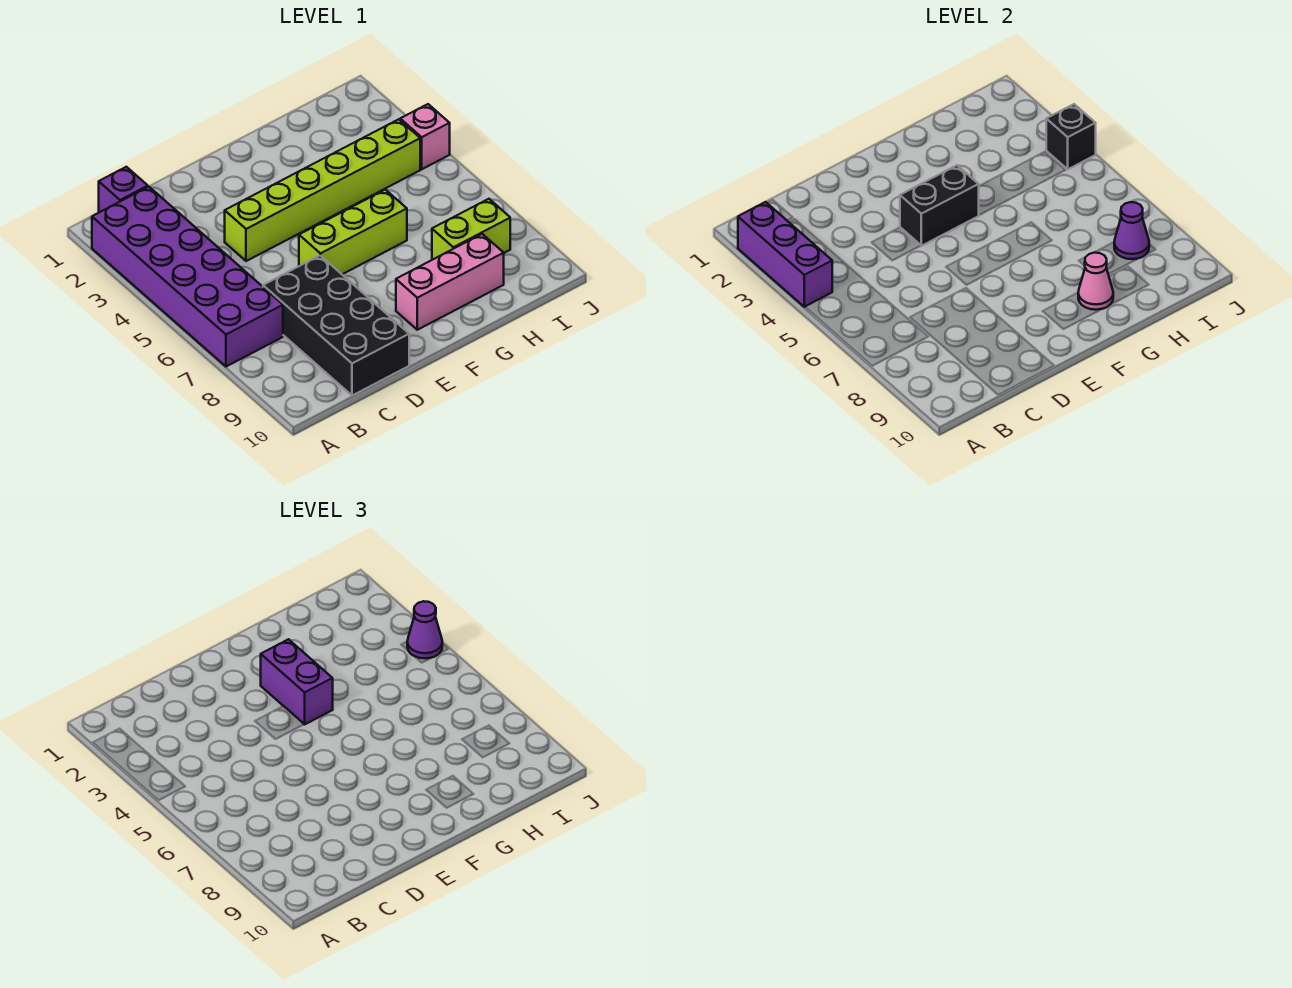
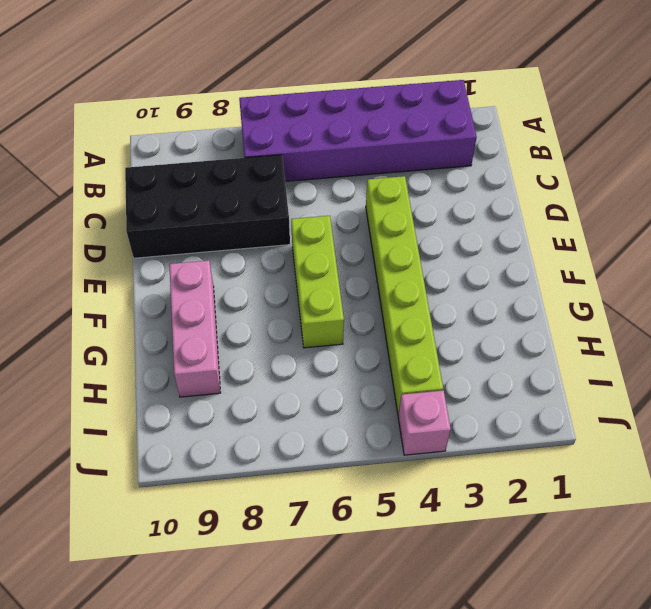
none -> purple 1x1 brick [99,167,148,212]
none -> lime 1x2 brick [432,199,510,260]
none -> purple 1x3 brick [738,202,832,307]

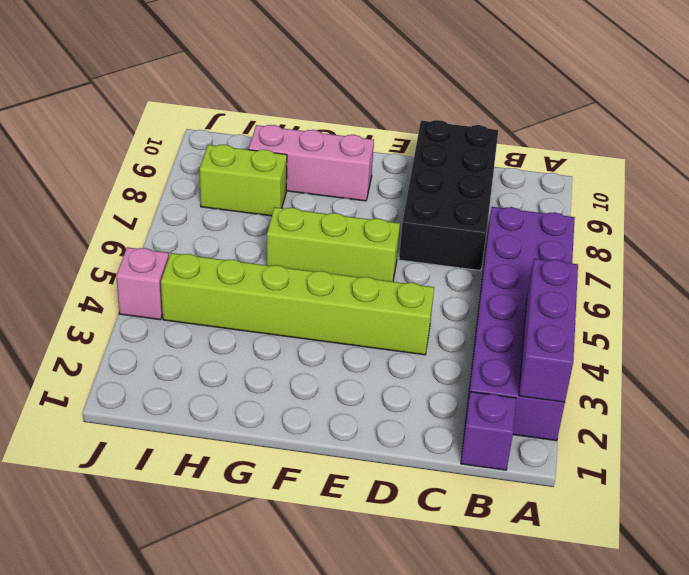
none -> black 1x2 brick [900,165,979,246]
none -> pink 1x1 cone [1078,253,1113,310]
none -> purple 1x1 cone [1114,202,1149,259]

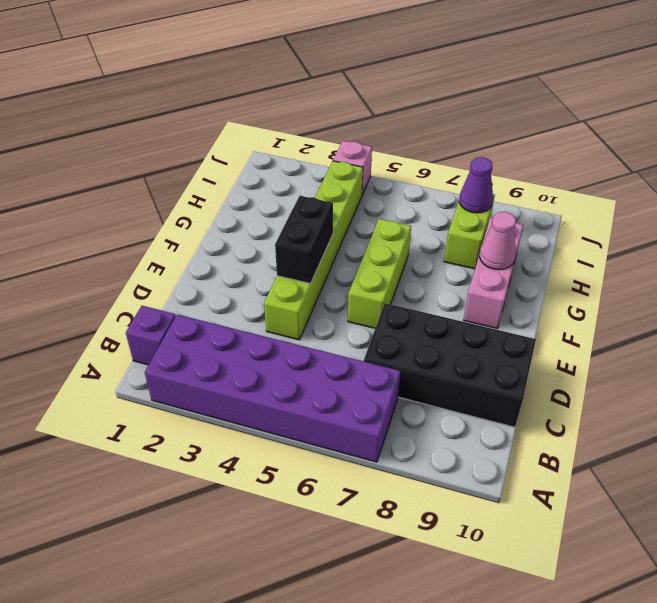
none -> purple 1x3 brick [738,202,832,307]
none -> black 1x1 brick [1046,104,1096,169]
none -> purple 1x2 brick [261,639,333,724]

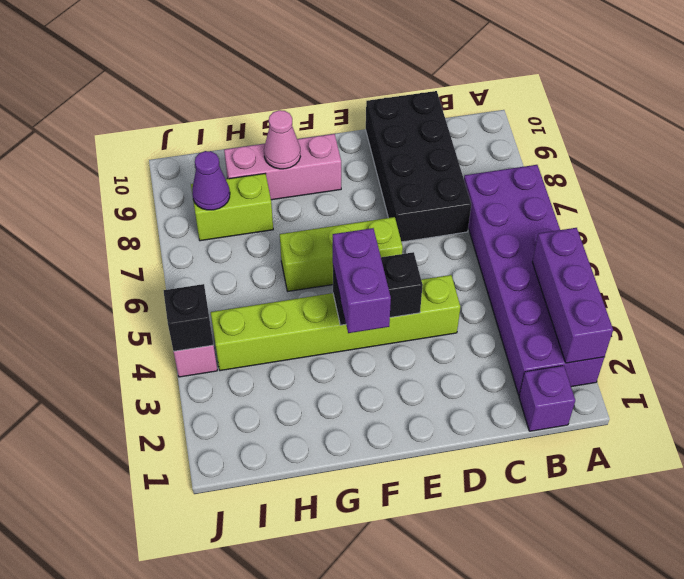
none -> purple 1x1 cone [407,601,442,658]

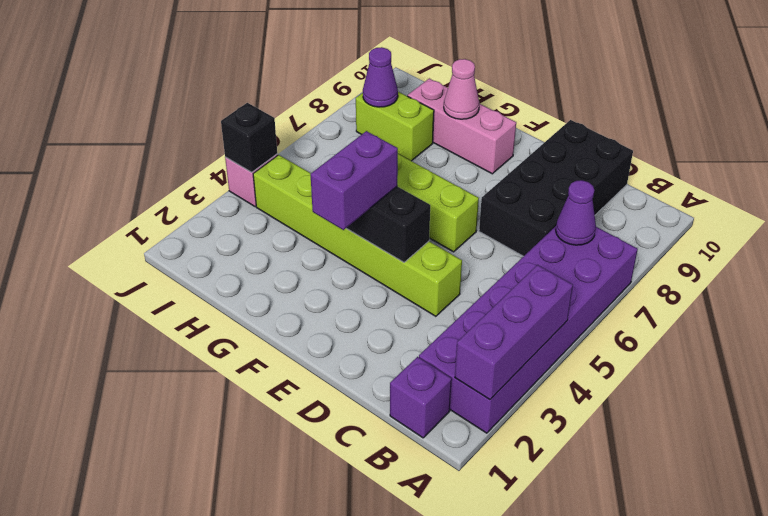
purple 1x1 cone [556,180,596,245] -> purple 1x1 cone moved to [407,601,442,658]

